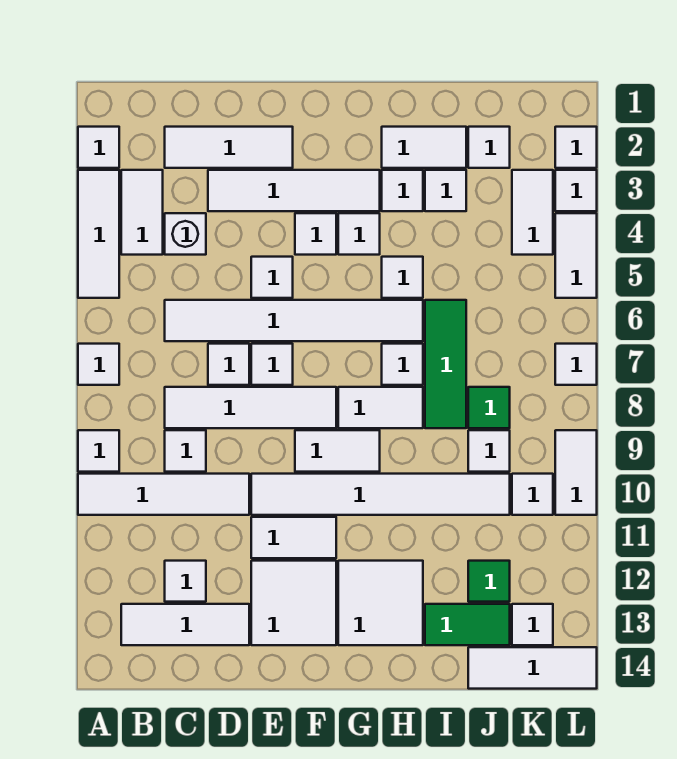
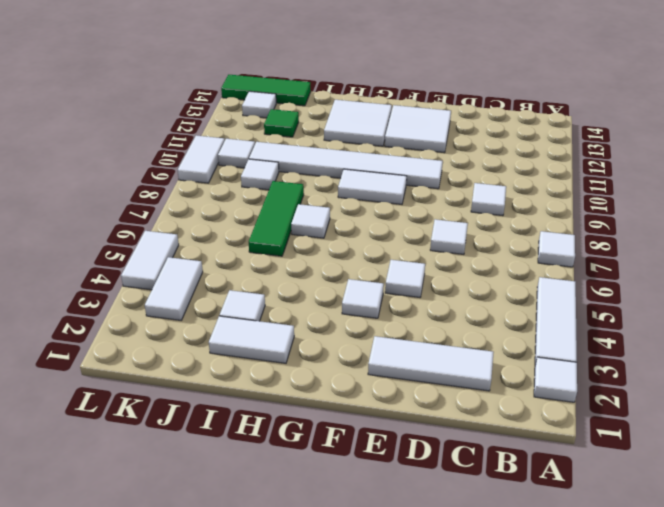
green 1x3 tile [221,75,311,106] -> white 1x3 tile [468,647,597,689]
none -> white 1x1 tile [78,430,119,472]
none -> white 1x4 tile [78,474,249,515]
none -> white 1x2 tile [121,170,163,255]
none -> white 1x3 tile [121,604,249,645]

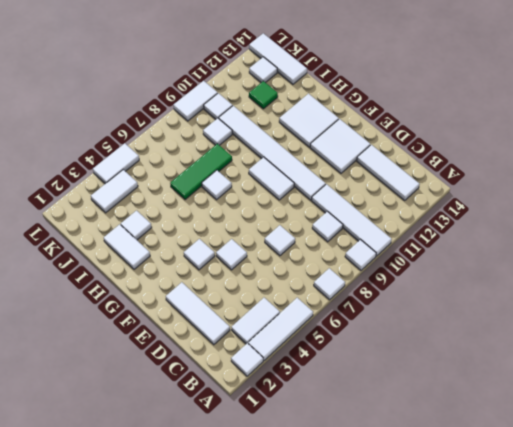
none -> white 1x1 brick [165,213,206,255]
none -> white 1x6 tile [165,300,423,341]
none -> white 1x4 tile [165,387,336,428]
none -> white 1x1 tile [165,561,206,602]

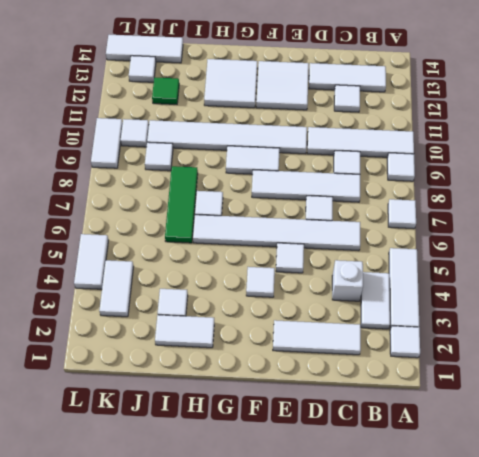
none -> white 1x4 tile [208,170,380,211]
none -> white 1x1 tile [251,344,293,385]
none -> white 1x2 tile [251,517,336,558]
none -> white 1x1 tile [338,213,380,255]

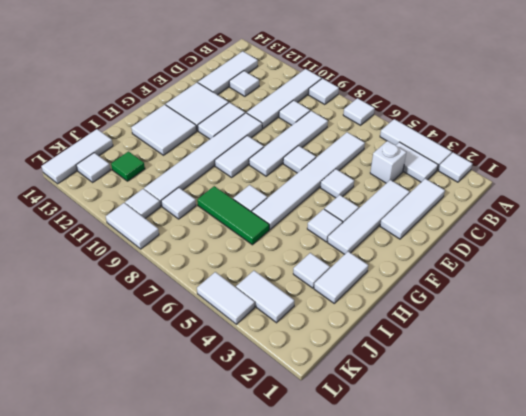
none -> white 1x1 tile [208,344,249,385]
none -> white 1x2 tile [338,387,423,428]
none -> white 1x1 tile [382,170,423,211]
none -> white 1x1 tile [382,257,423,298]

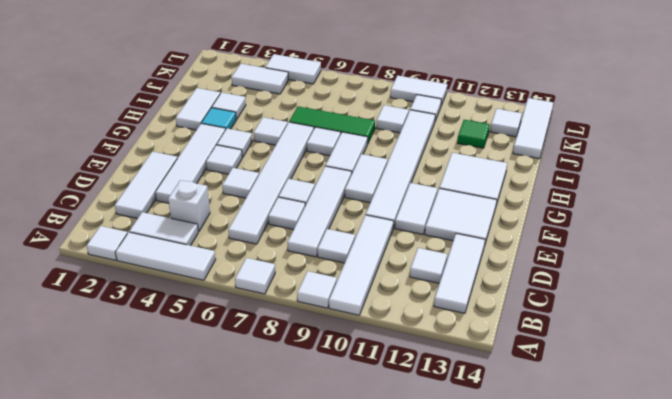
cyan 1x1 tile [201,108,236,129] -> white 1x1 tile [382,170,423,211]
none -> green 1x2 tile [425,604,510,645]
none -> white 1x1 tile [468,127,510,168]
none -> green 1x1 tile [468,387,510,428]
none -> white 1x1 tile [555,127,597,168]

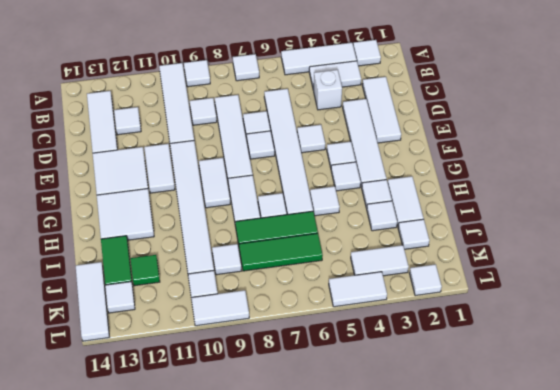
green 1x3 tile [239,233,323,271] -> green 1x1 tile [468,387,510,428]
none -> white 1x1 tile [555,170,597,211]
none -> white 1x1 tile [555,344,597,385]

